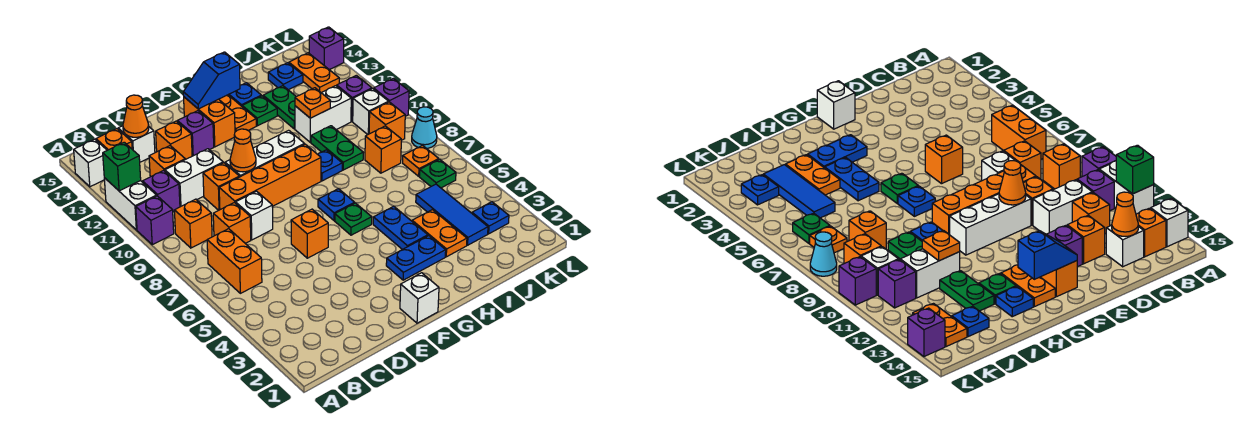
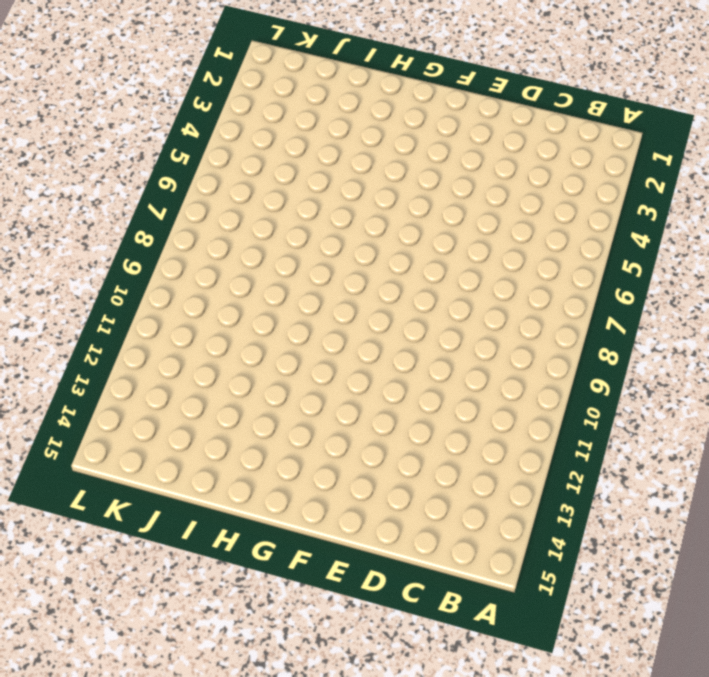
none -> purple 1x1 brick [136,196,174,245]
none -> white 1x2 brick [104,178,157,230]
none -> white 1x1 brick [74,139,107,187]
none -> orange 1x2 brick [207,229,262,293]

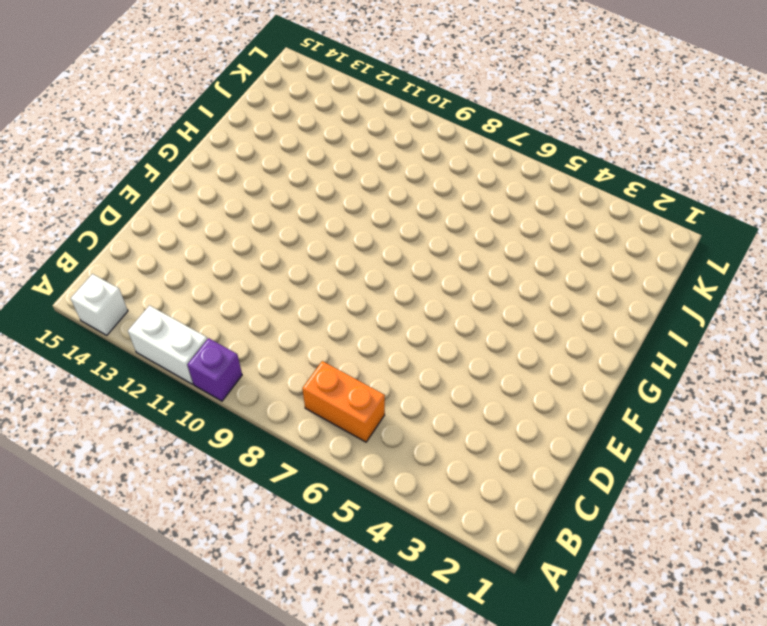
none -> orange 1x1 brick [174,199,212,248]
none -> purple 1x1 brick [143,170,180,211]
none -> orange 1x1 brick [96,129,132,150]
none -> orange 1x1 brick [213,202,251,243]

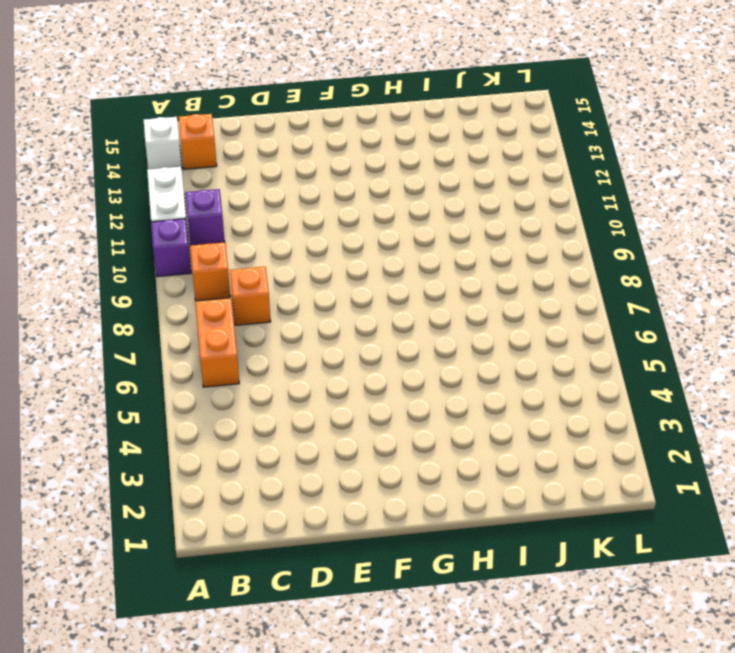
none -> white 1x2 brick [165,149,223,207]
none -> orange 1x1 brick [149,146,185,177]
none -> white 1x1 brick [118,126,155,162]
none -> white 1x1 brick [236,191,273,240]

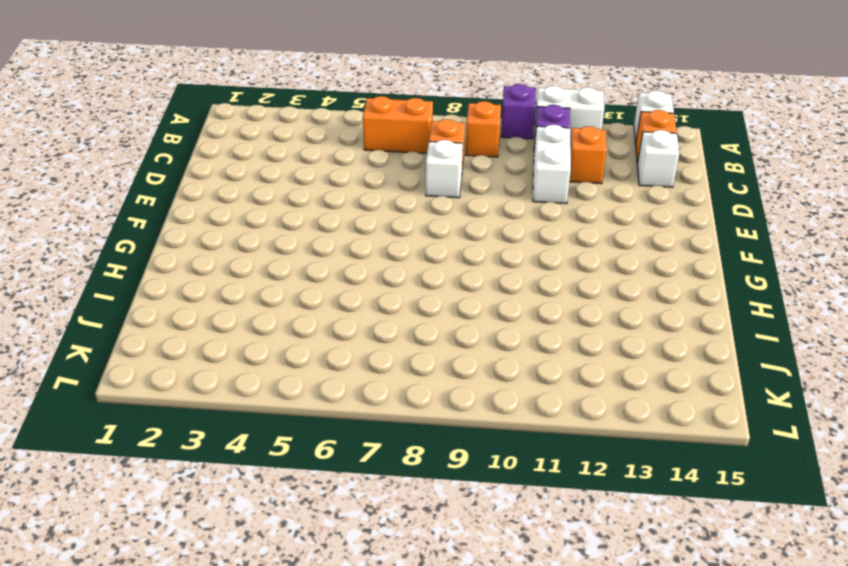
none -> orange 1x4 brick [219,144,321,210]
none -> orange 1x1 brick [203,163,239,210]
none -> orange 1x1 brick [156,121,192,159]
none -> orange 1x1 brick [291,209,328,258]

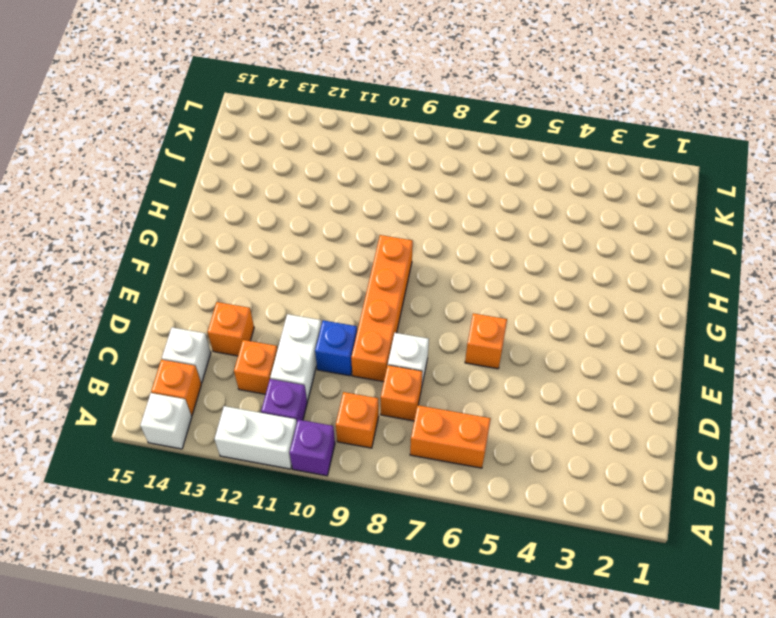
blue 1x1 brick [315,320,357,376] -> orange 1x1 brick [203,163,239,210]
none -> white 1x3 brick [225,130,304,177]
none -> purple 1x1 brick [177,111,214,156]
none -> white 1x1 brick [400,273,439,323]
none -> orange 1x2 brick [184,97,235,147]

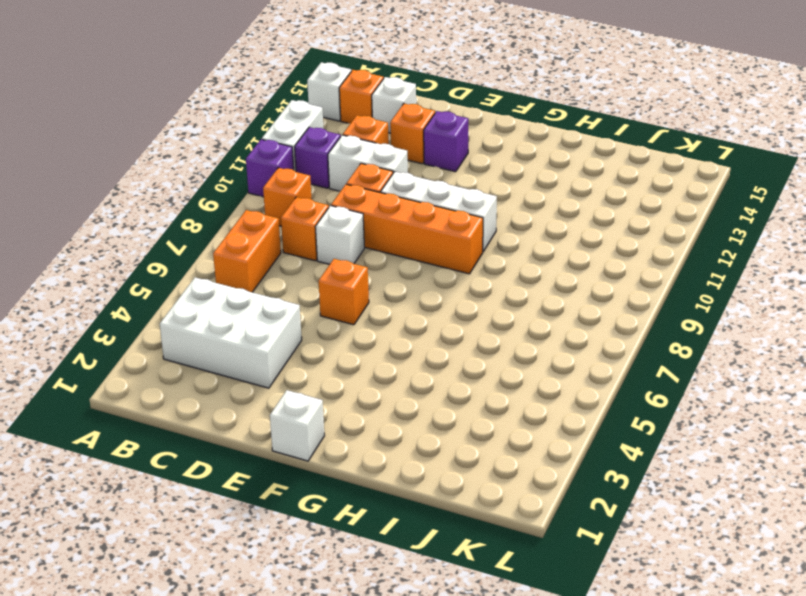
white 2x3 brick [160,277,302,388] -> none
none -> orange 1x2 brick [184,97,235,147]
none -> blue 1x2 plate [386,236,446,280]
none -> green 1x1 plate [335,203,372,235]
none -> blue 1x1 plate [318,189,355,221]

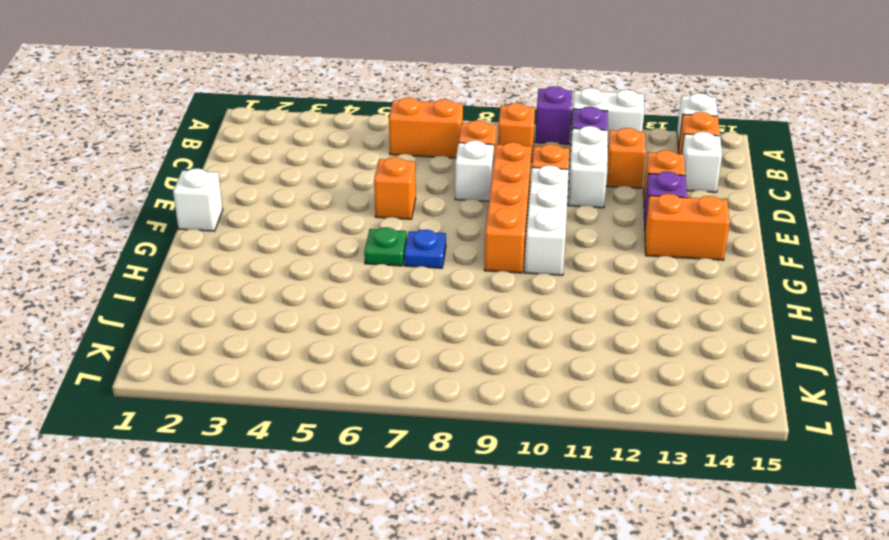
none -> blue 1x2 plate [386,236,446,280]
none -> orange 1x2 plate [219,95,256,132]
none -> blue 1x2 plate [373,206,428,250]
none -> blue 1x1 plate [318,150,342,181]

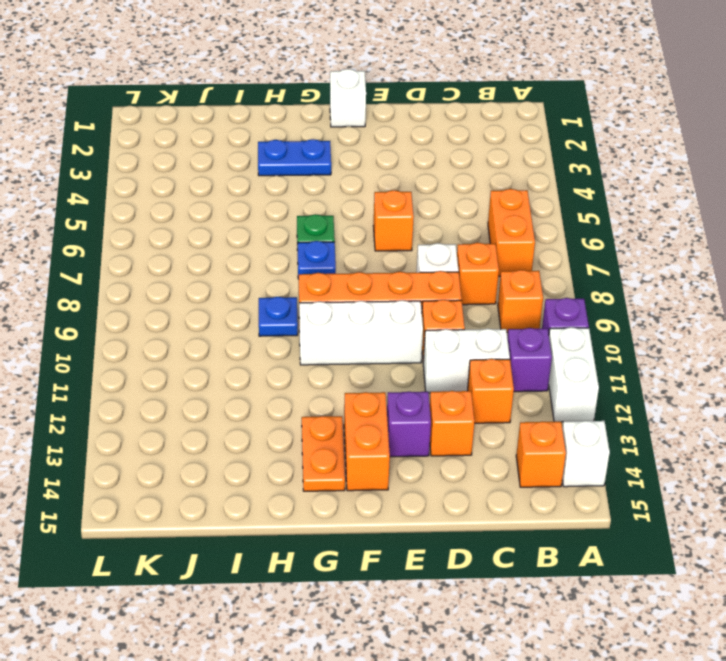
none -> white 1x1 brick [118,126,155,162]
none -> blue 1x2 plate [373,206,428,250]
none -> green 1x1 plate [242,96,277,126]
none -> blue 1x1 plate [228,83,261,106]

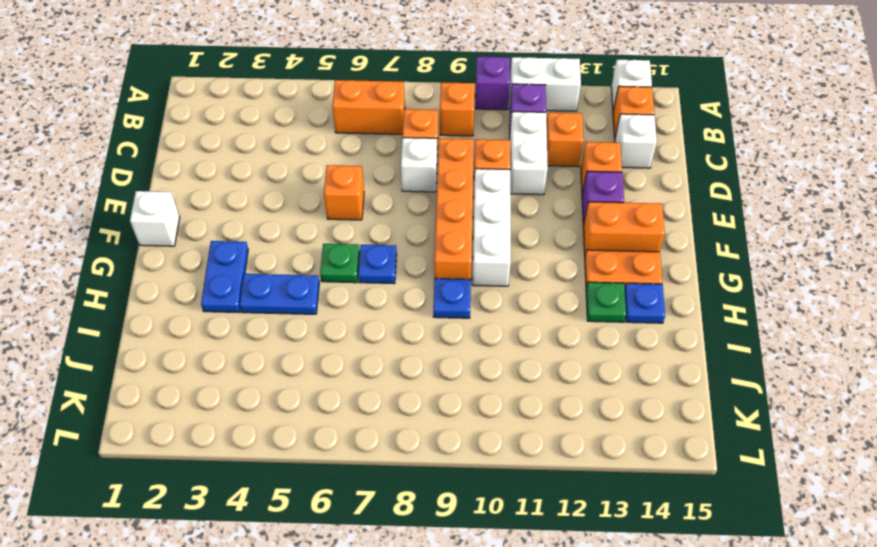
none -> orange 1x2 plate [412,210,467,257]
none -> green 1x2 plate [311,126,363,170]
none -> white 1x2 brick [295,86,351,142]
none -> green 1x2 plate [263,86,296,129]

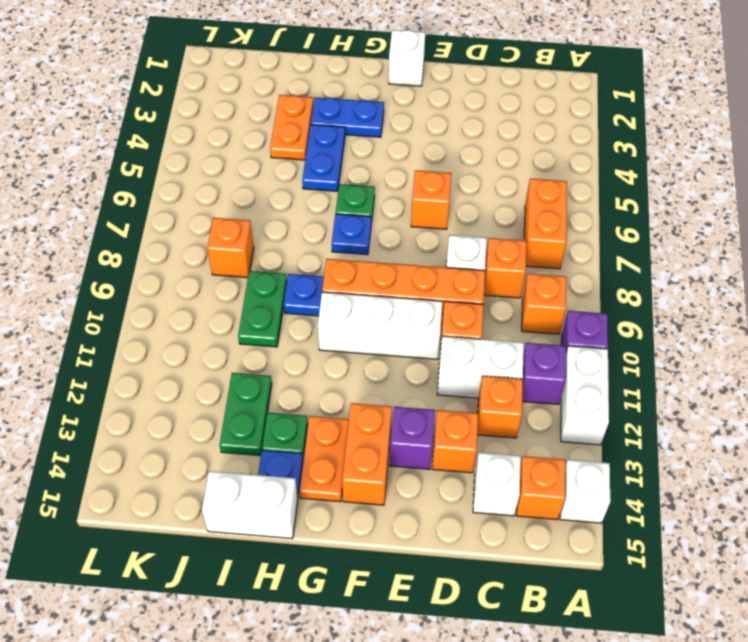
white 1x2 brick [202,471,298,539] -> white 1x2 brick moved to [295,86,351,142]
none -> blue 1x3 tile [416,184,488,245]
none -> blue 1x1 plate [268,63,303,90]
none -> blue 1x1 plate [472,202,509,234]
none -> green 1x1 plate [420,159,456,188]

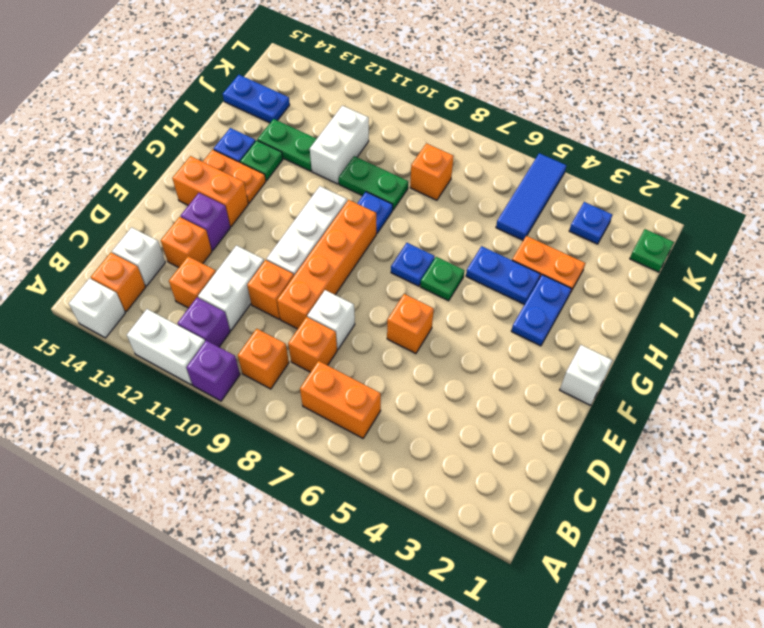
blue 1x3 tile [496,153,566,240] -> blue 1x3 tile turned to [416,184,488,245]
blue 1x2 plate [223,75,290,123] -> blue 1x1 plate [268,63,303,90]
green 1x1 plate [630,229,674,272] -> green 1x1 plate moved to [420,159,456,188]
none -> orange 1x1 plate [403,145,439,176]
none -> orange 1x1 brick [369,102,405,140]
none -> white 1x1 brick [353,89,389,135]
none -> purple 1x1 brick [337,75,372,121]

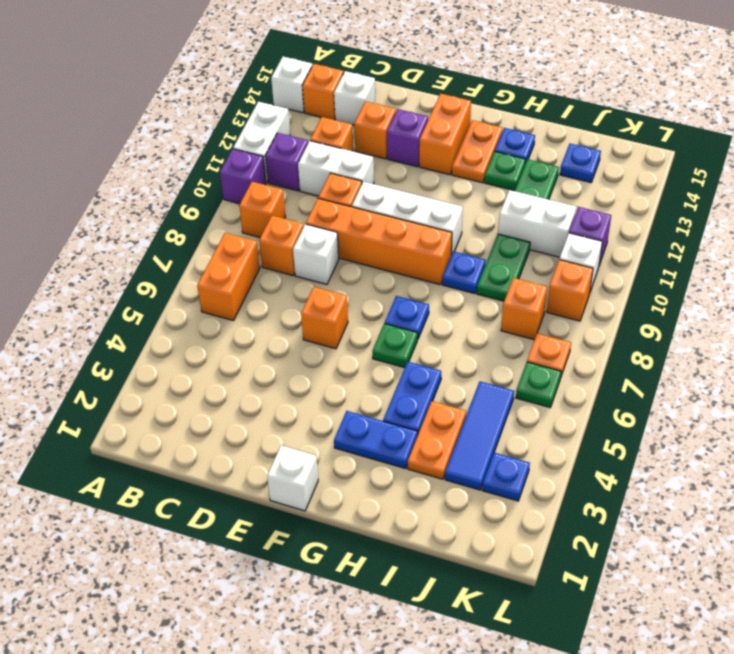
none -> orange 1x2 plate [289,53,339,93]
none -> cyan 1x1 cone [412,107,437,148]
none -> purple 1x1 brick [374,78,409,116]
none -> purple 1x1 brick [309,27,344,70]

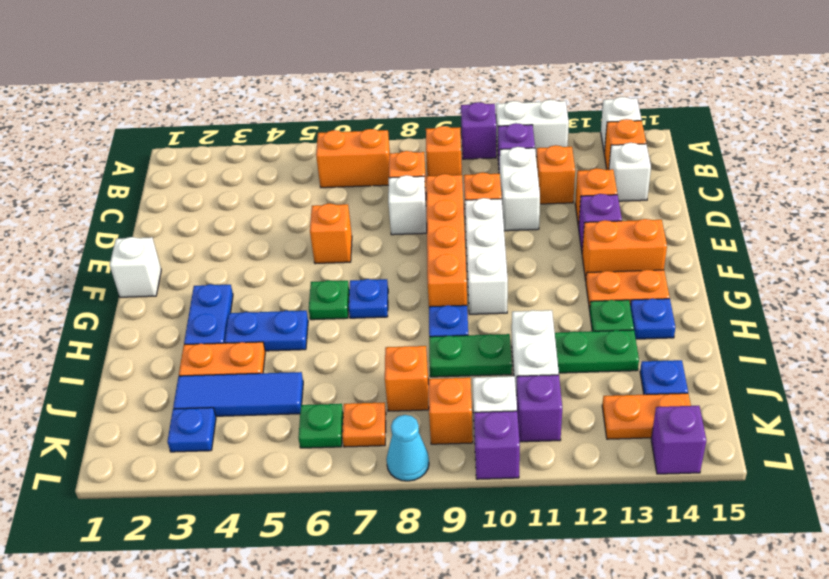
none -> green 1x1 brick [103,142,141,191]
none -> orange 1x1 cone [123,95,149,137]
none -> orange 1x1 cone [230,129,256,172]
none -> blue 1x2 slope [183,52,240,109]

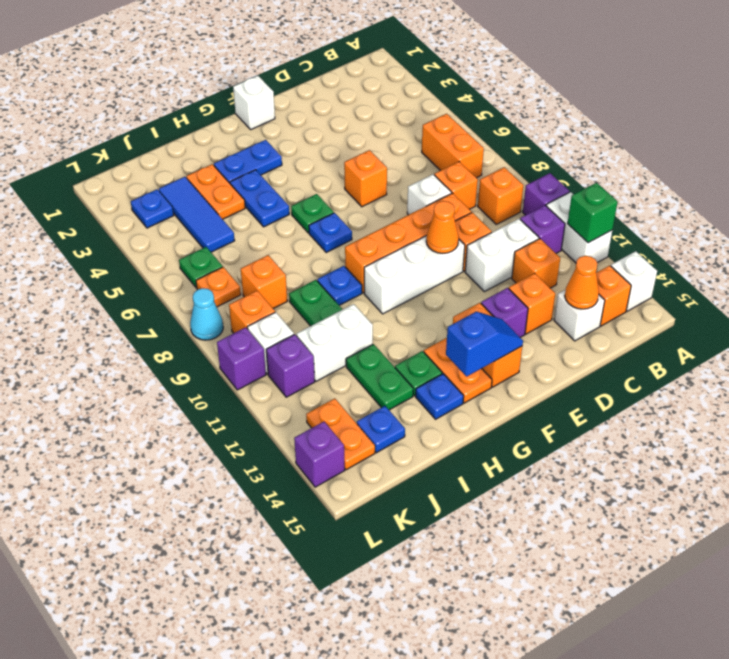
none -> orange 1x1 plate [295,88,330,118]

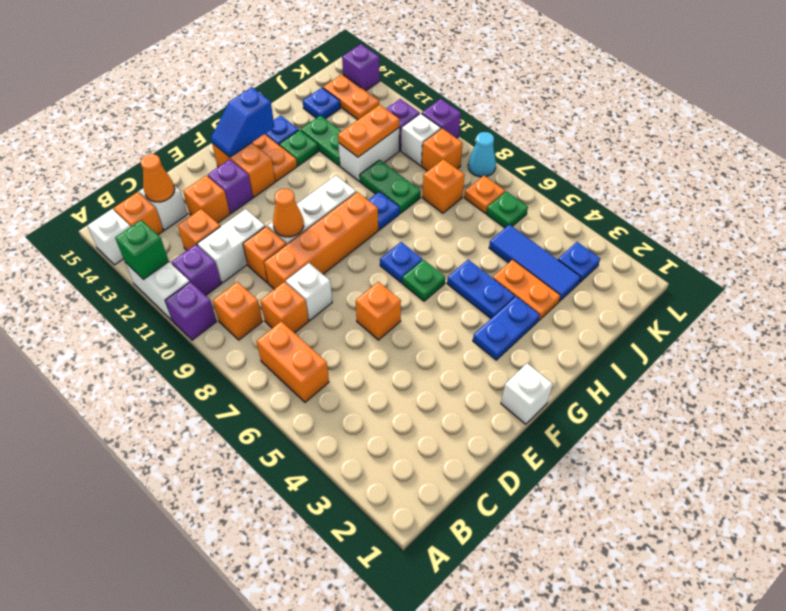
orange 1x2 plate [338,105,399,157] -> orange 1x1 plate [295,88,330,118]

